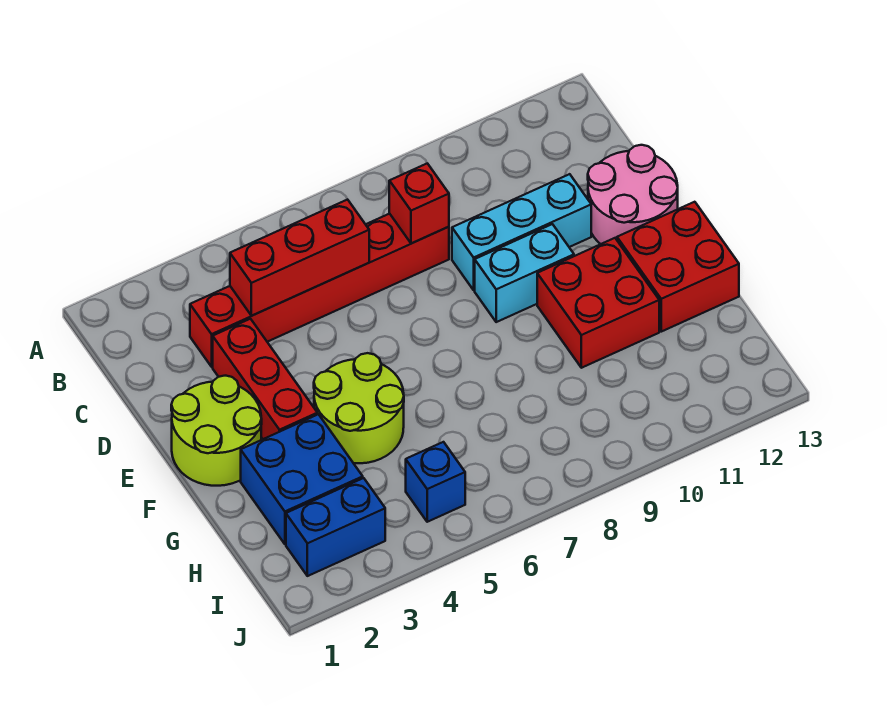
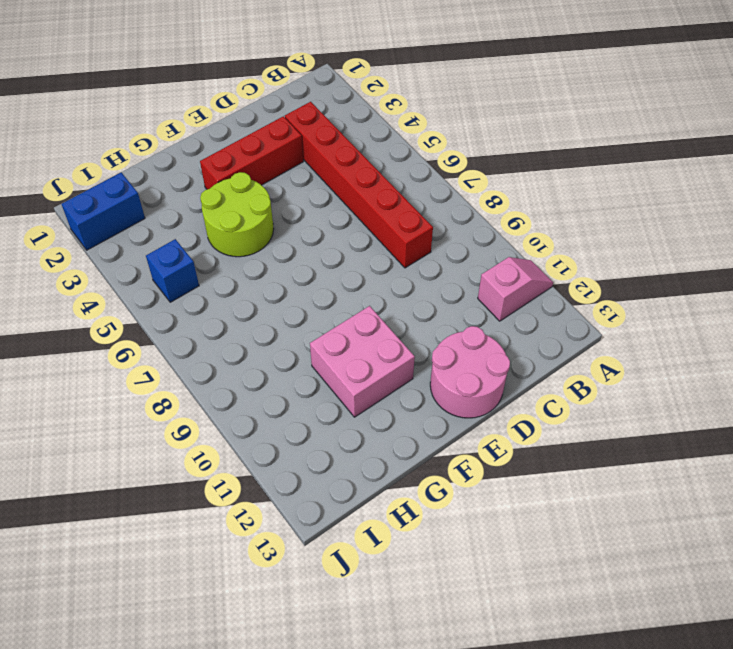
pink 1x2 slope [478,257,553,321] -> none
pink 2x2 brick [310,306,415,417] -> red 2x2 brick [537,238,659,368]
blue 1x2 brick [62,173,145,250] -> blue 1x2 brick turned to [286,478,385,576]
none -> cyan 1x3 brick [452,174,591,290]
none -> lime 2x2 round brick [171,376,262,486]
none -> cyan 1x2 brick [475,224,574,322]

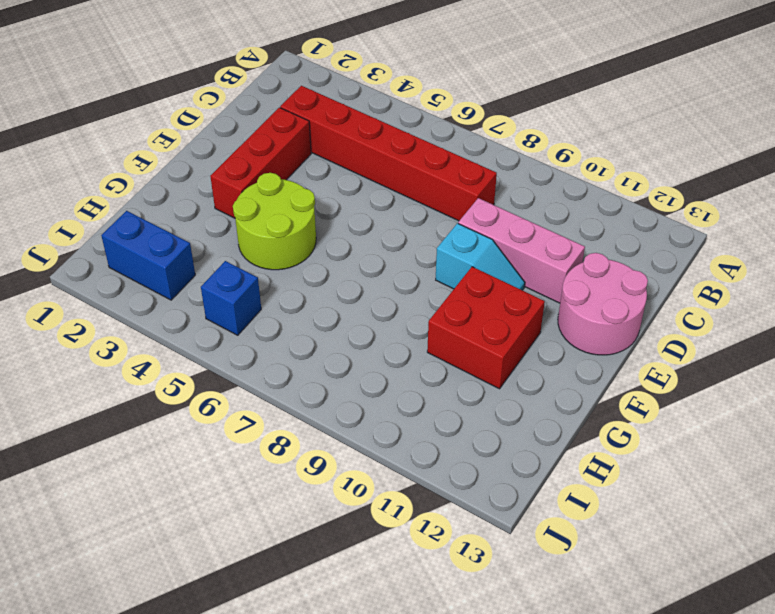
pink 1x3 brick [458,198,585,303] -> cyan 1x3 brick [452,174,591,290]
cyan 1x2 slope [436,223,525,290] -> cyan 1x2 brick [475,224,574,322]
none -> lime 2x2 round brick [171,376,262,486]
none -> red 2x2 brick [617,202,739,332]
none -> blue 2x2 brick [241,414,363,544]

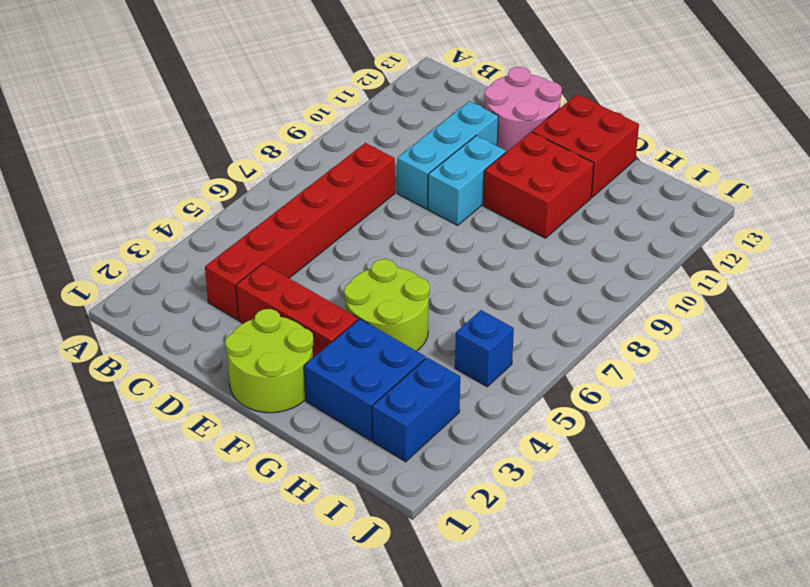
none -> red 1x3 brick [230,200,369,316]
none -> red 1x1 brick [389,163,449,244]

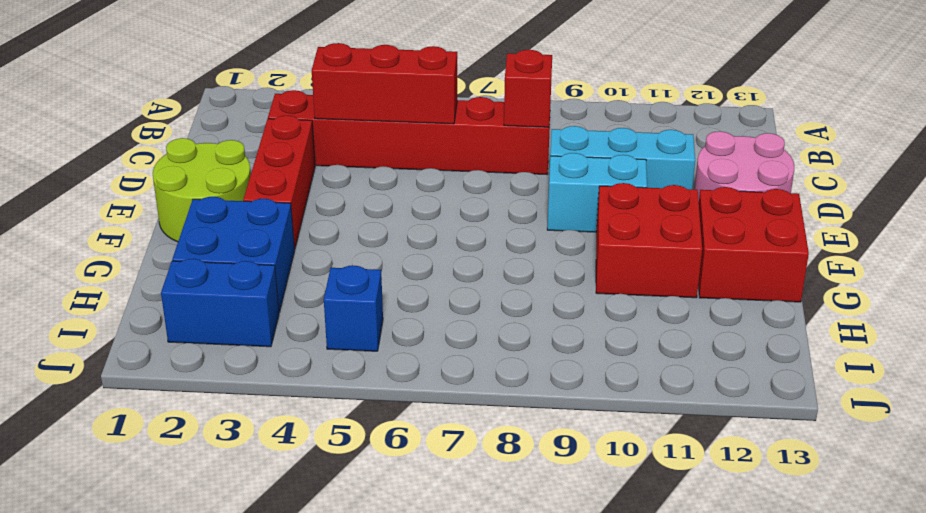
none -> lime 2x2 round brick [314,353,404,463]

